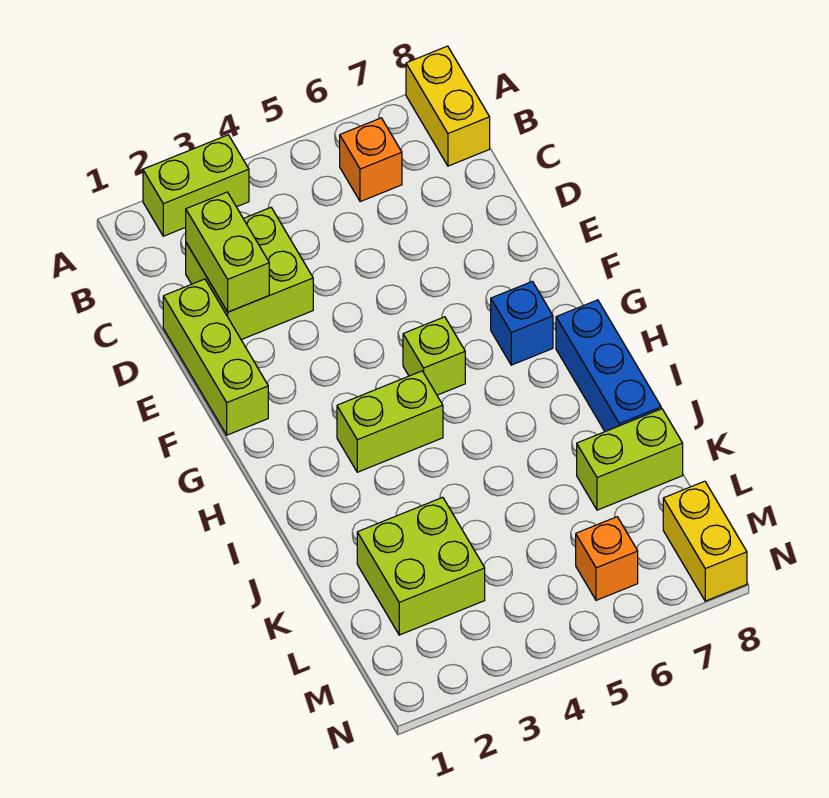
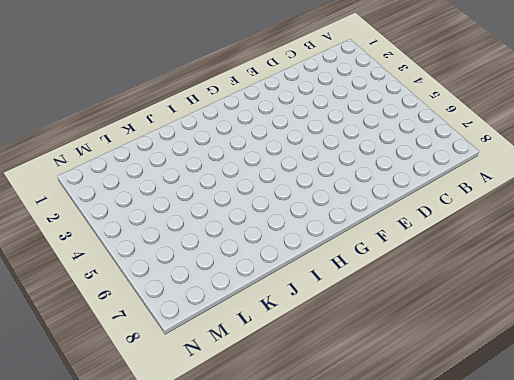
none -> lime 1x2 brick [143,135,249,236]
none -> yellow 1x2 brick [406,46,490,166]
none -> orange 1x1 brick [340,118,402,202]

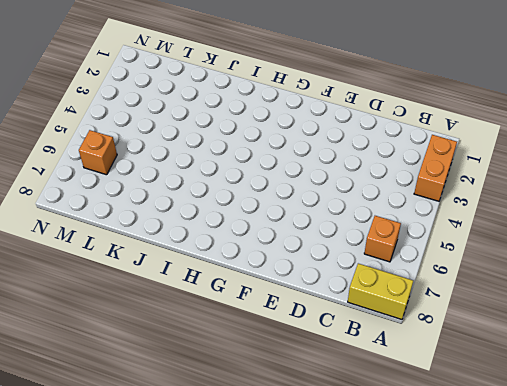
orange 1x2 brick [414,135,457,201] -> lime 1x2 brick [143,135,249,236]
none -> lime 2x2 brick [186,208,313,340]
none -> lime 1x3 brick [163,279,268,435]
none -> lime 1x1 brick [403,317,465,395]

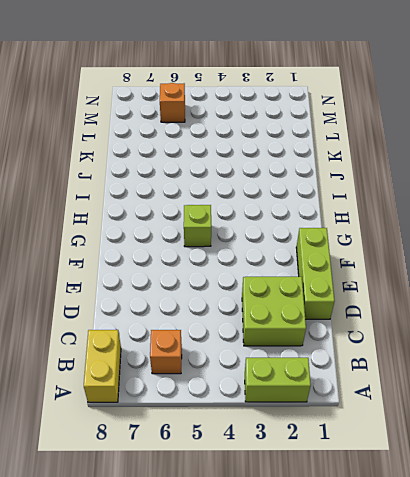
none -> blue 1x1 brick [491,281,553,365]
none -> lime 1x2 brick [337,371,443,472]
none -> blue 1x3 brick [556,300,661,431]

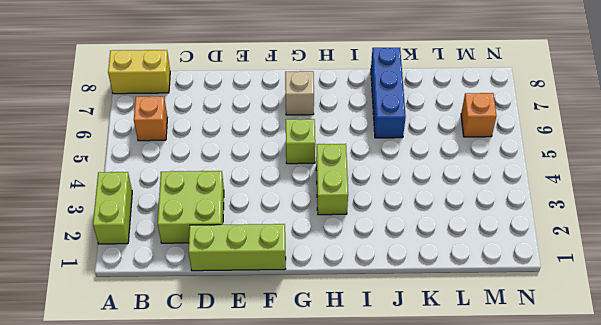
tan 1x1 brick [285,71,314,115] -> blue 1x1 brick [491,281,553,365]
blue 1x3 brick [371,48,406,138] -> blue 1x3 brick turned to [556,300,661,431]
none -> lime 2x2 brick [357,497,485,635]
none -> lime 1x2 brick [577,409,683,510]
none -> yellow 1x2 brick [663,481,747,601]

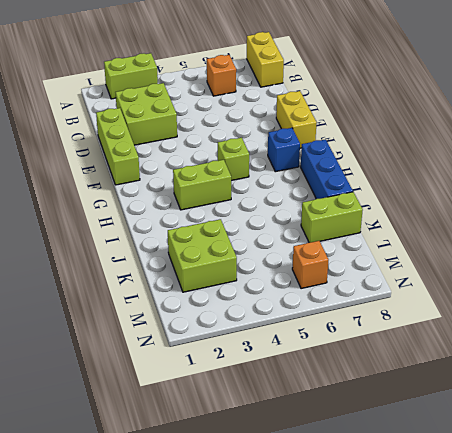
yellow 1x2 brick [276,91,317,148] -> yellow 1x2 brick moved to [663,481,747,601]
none -> lime 1x2 brick [186,192,269,312]

